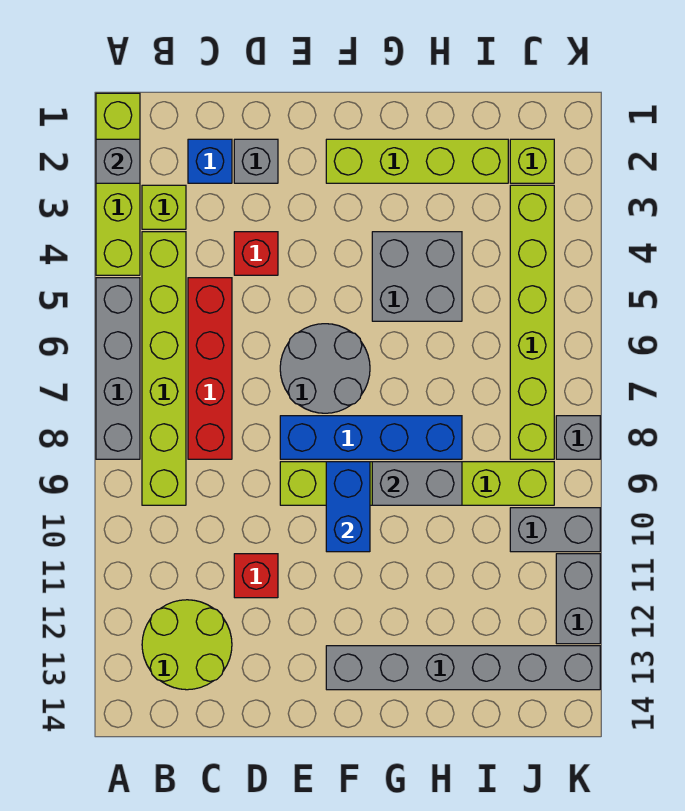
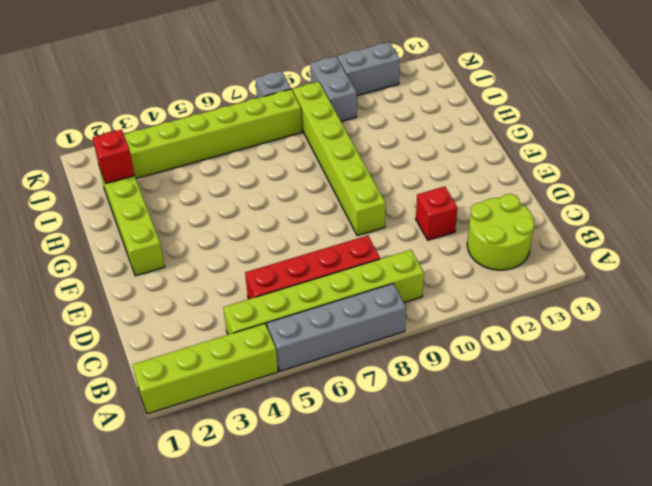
red 1x1 brick [93,130,135,183] -> red 1x1 brick moved to [234,232,278,275]
none -> lime 1x1 brick [142,185,186,229]
none -> blue 1x1 brick [188,139,232,183]
none -> grey 1x1 brick [234,139,278,183]

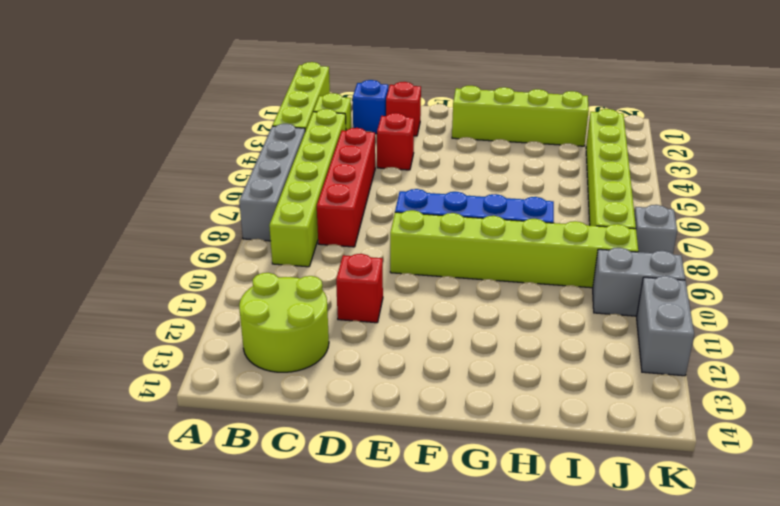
red 1x1 brick [386,82,421,136] -> grey 1x1 brick [234,139,278,183]
none -> grey 2x2 round brick [280,324,370,413]
none -> grey 1x6 brick [326,646,600,690]
none -> grey 2x2 brick [372,232,462,321]

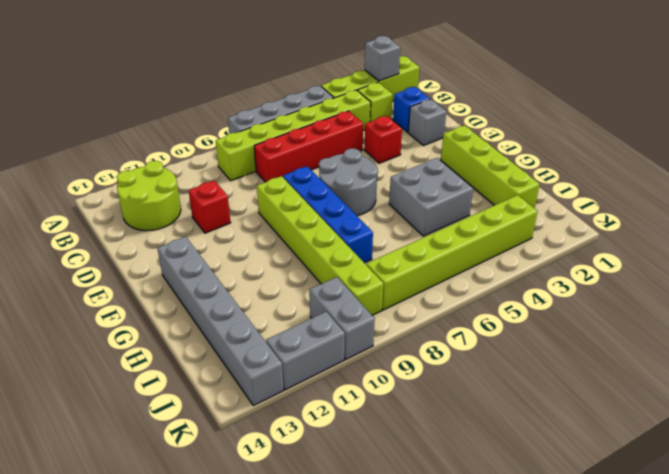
none -> lime 1x1 brick [510,139,554,183]
none -> grey 1x1 brick [556,416,600,459]
none -> blue 1x2 brick [326,462,370,552]

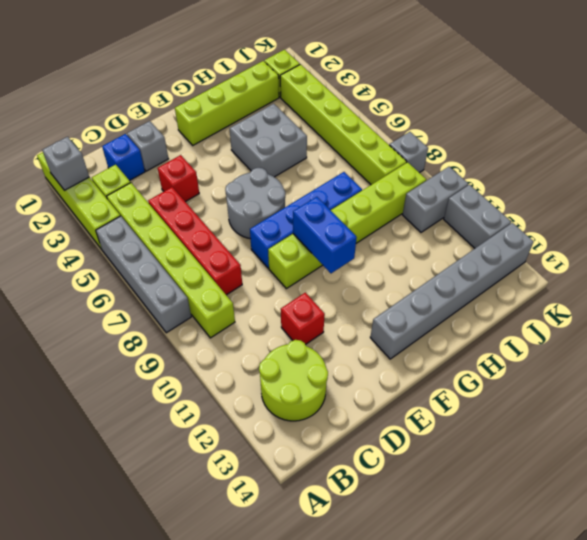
none -> grey 1x2 brick [372,462,462,505]

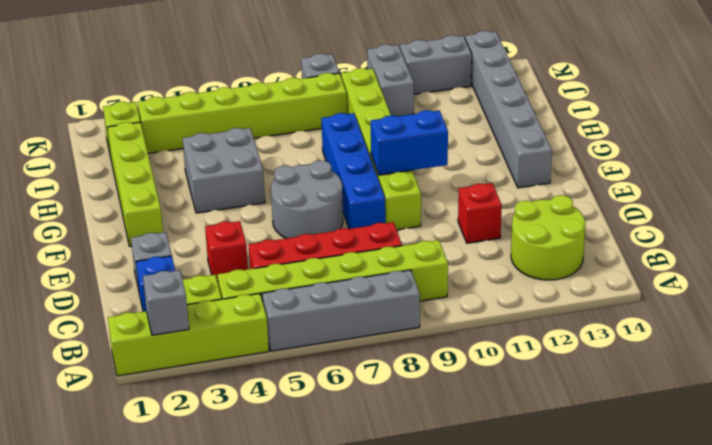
none -> grey 1x2 brick [372,462,462,505]

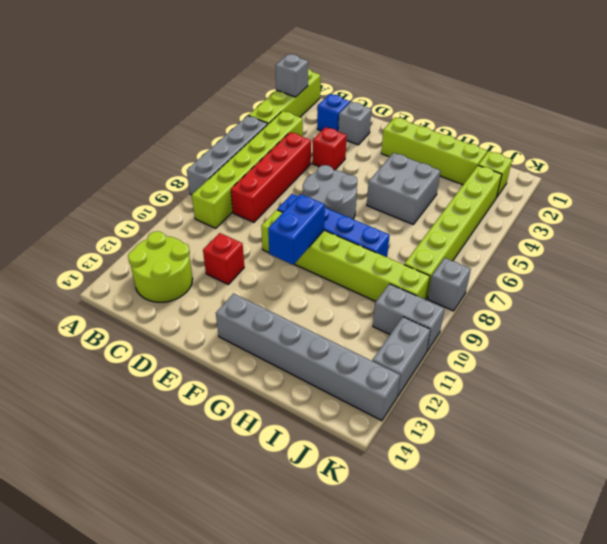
none -> lime 1x1 brick [142,185,186,229]
none -> grey 1x2 brick [372,462,462,505]

